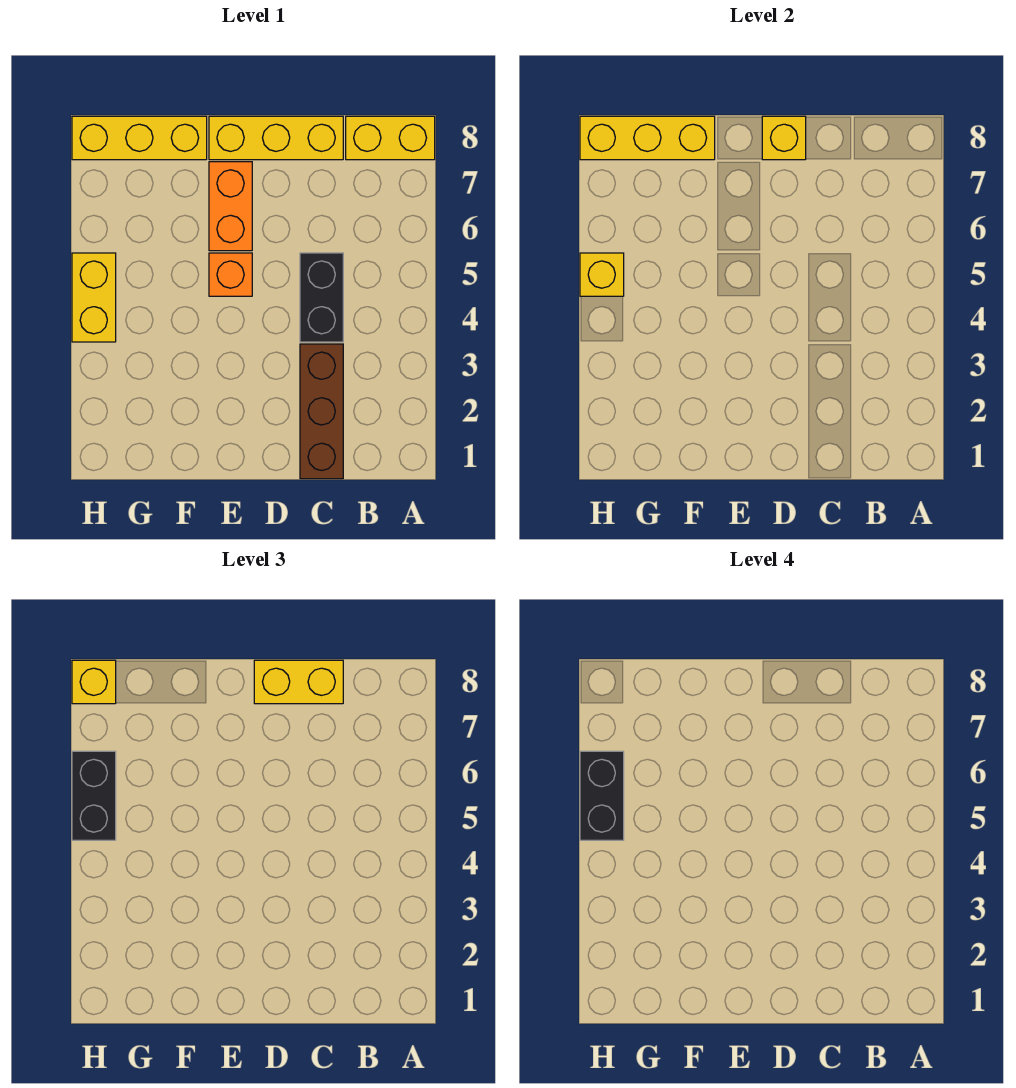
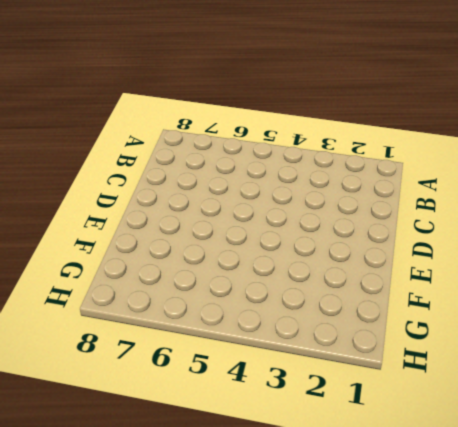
none -> yellow 1x2 brick [346,116,435,160]
none -> brown 1x3 brick [300,344,343,479]
none -> black 1x2 brick [300,253,343,342]

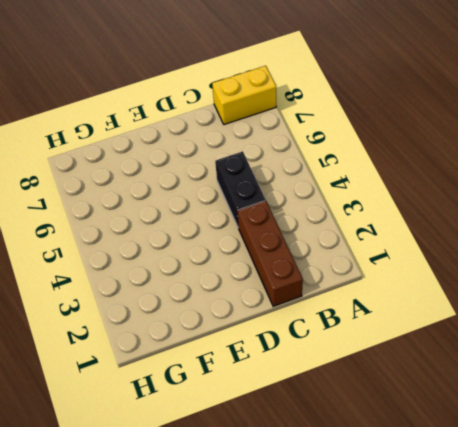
none -> yellow 1x3 brick [209,116,343,160]
none -> orange 1x1 brick [209,253,252,296]
none -> orange 1x2 brick [209,162,252,251]

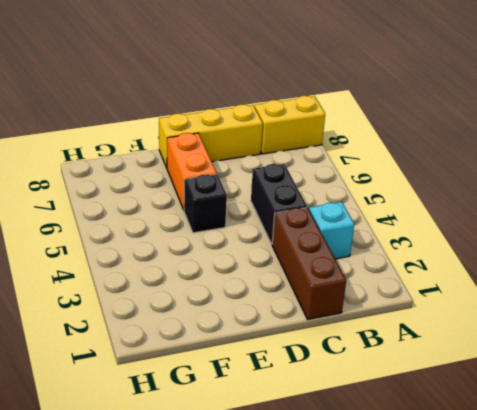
cyan 1x1 brick [309,202,354,259] -> none
black 1x1 brick [184,174,227,233] -> orange 1x1 brick [209,253,252,296]
none -> yellow 1x3 brick [72,116,207,160]
none -> yellow 1x2 brick [72,253,116,342]
none -> yellow 1x1 brick [762,116,806,160]

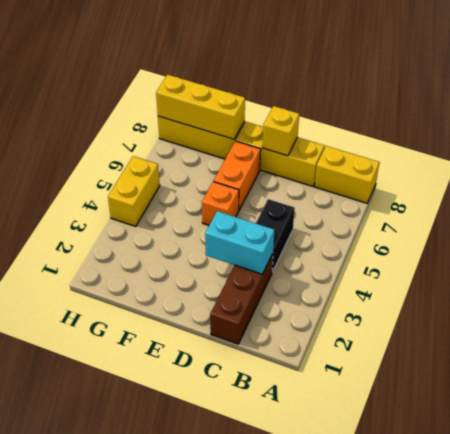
cyan 1x2 brick [205,211,274,274] -> none
none -> yellow 1x1 brick [580,253,624,296]
none -> yellow 1x2 brick [254,660,343,704]
none -> black 1x2 brick [72,751,116,840]

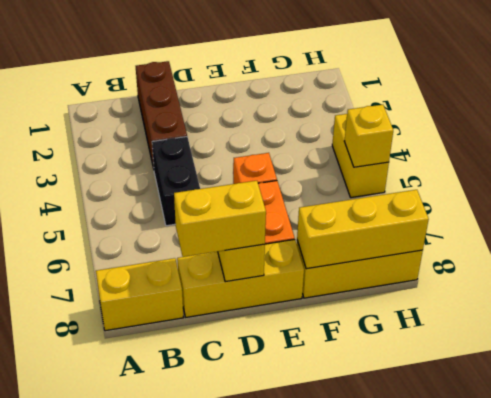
none -> black 1x2 brick [72,751,116,840]
none -> yellow 1x1 brick [72,660,116,704]
none -> black 1x2 brick [580,751,624,840]

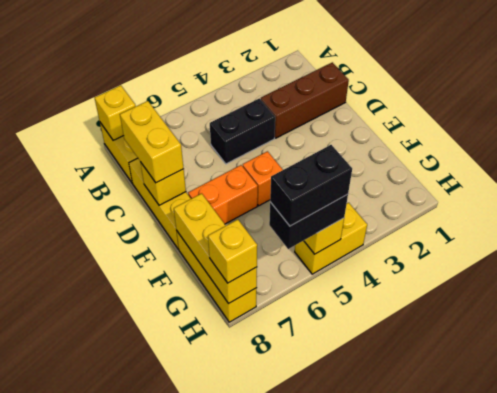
yellow 1x1 brick [95,85,136,140] -> none

